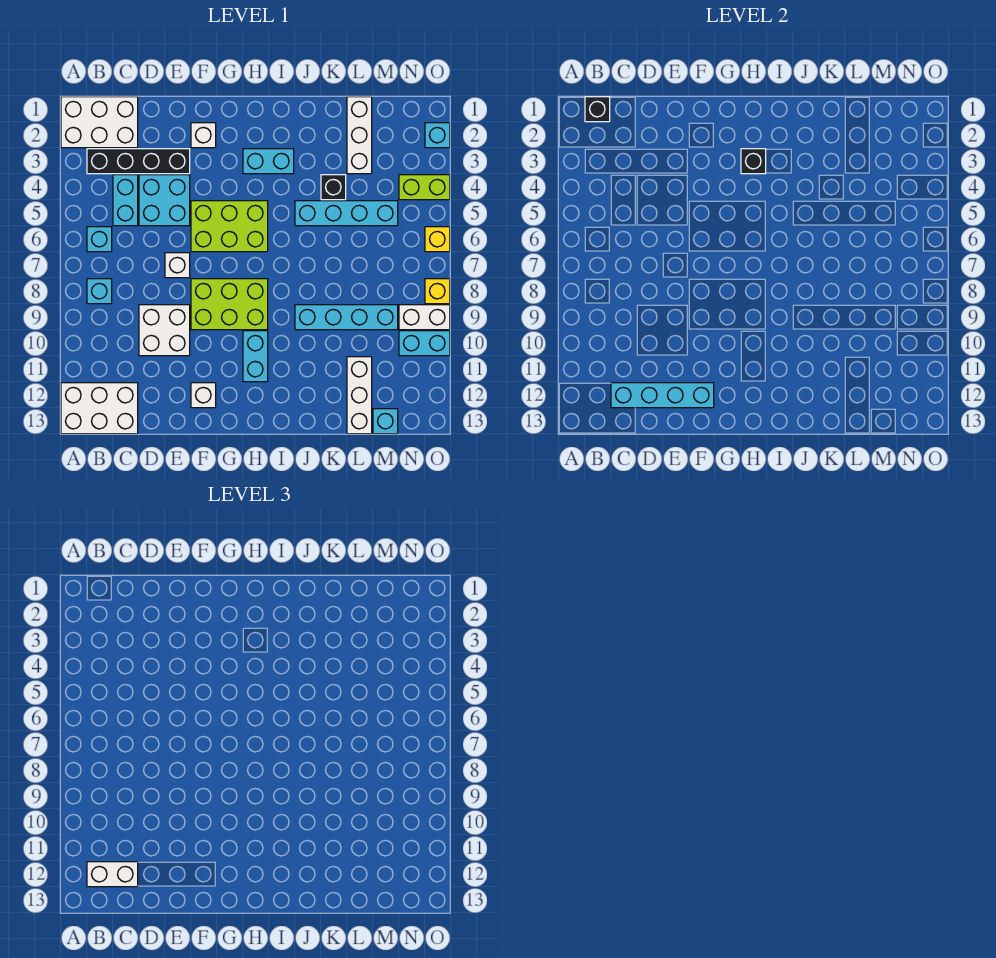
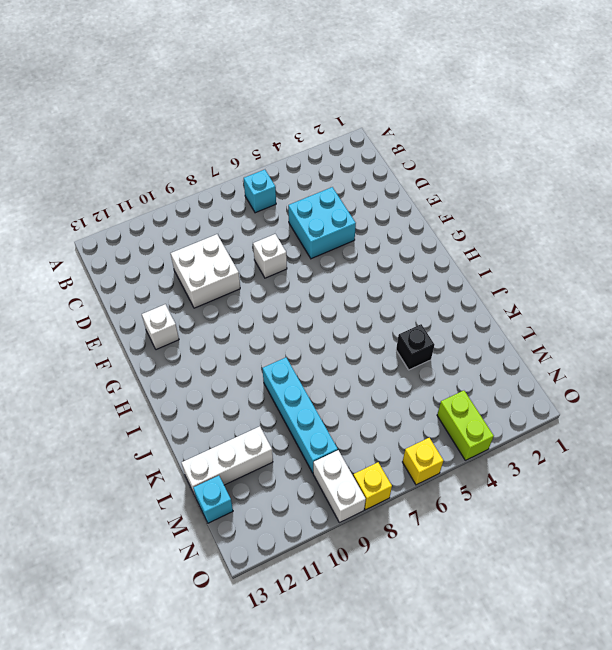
none -> white 2x3 brick [61,97,138,148]
none -> white 2x3 brick [61,383,138,434]
none -> black 1x4 brick [87,149,190,174]
none -> cyan 1x1 brick [87,279,112,304]

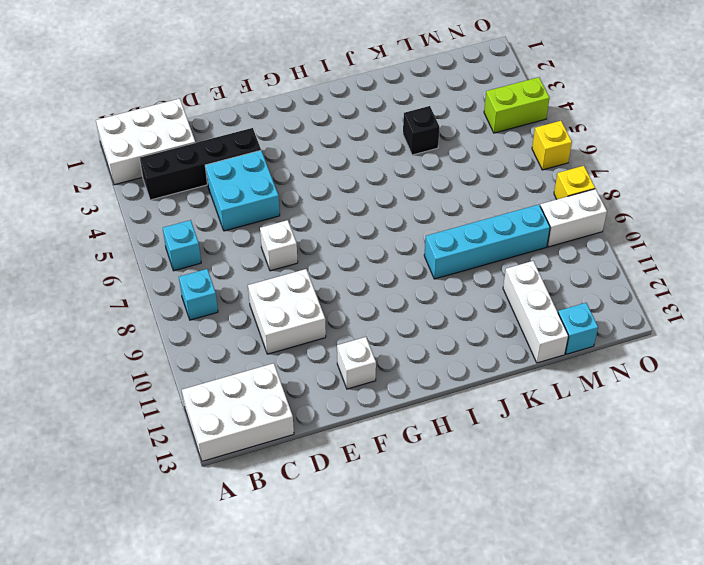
none -> cyan 1x2 brick [113,175,138,226]
none -> white 1x1 brick [191,123,216,148]
none -> lime 2x3 brick [191,201,268,252]
none -> lime 2x3 brick [191,279,268,330]

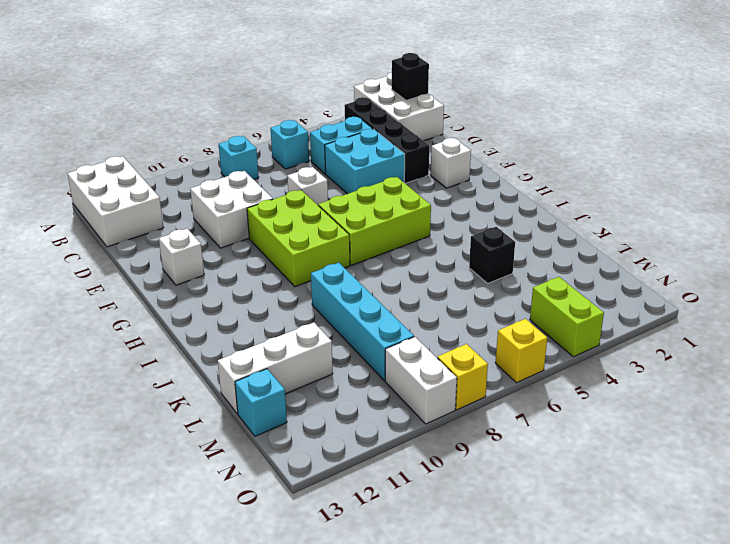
lime 2x3 brick [318,177,431,265] -> lime 2x3 brick turned to [191,201,268,252]
none -> cyan 1x2 brick [243,149,294,174]
none -> cyan 1x2 brick [243,331,268,382]
none -> cyan 1x4 brick [295,201,398,226]
none -> white 1x3 brick [347,97,372,174]

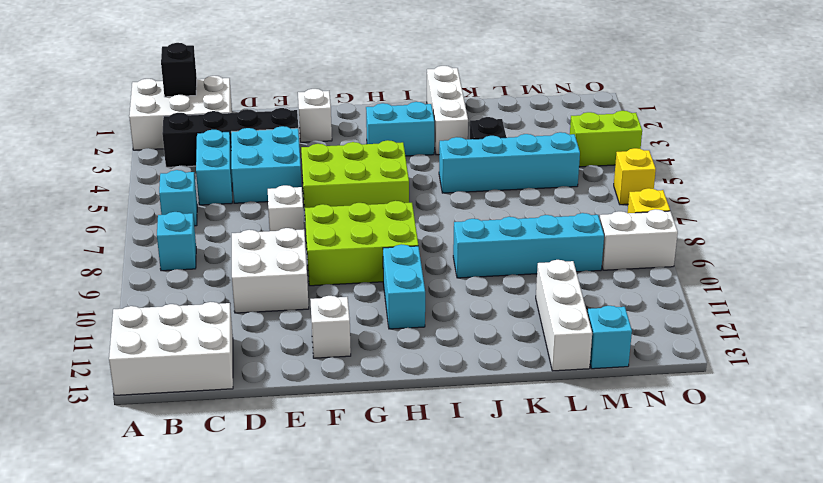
white 1x3 brick [427,66,468,155] -> white 1x3 brick moved to [347,97,372,174]
none -> cyan 1x2 brick [399,331,450,356]
none -> cyan 1x1 brick [425,123,450,148]
none -> cyan 1x4 brick [611,383,714,408]
none -> black 1x1 brick [741,149,766,174]

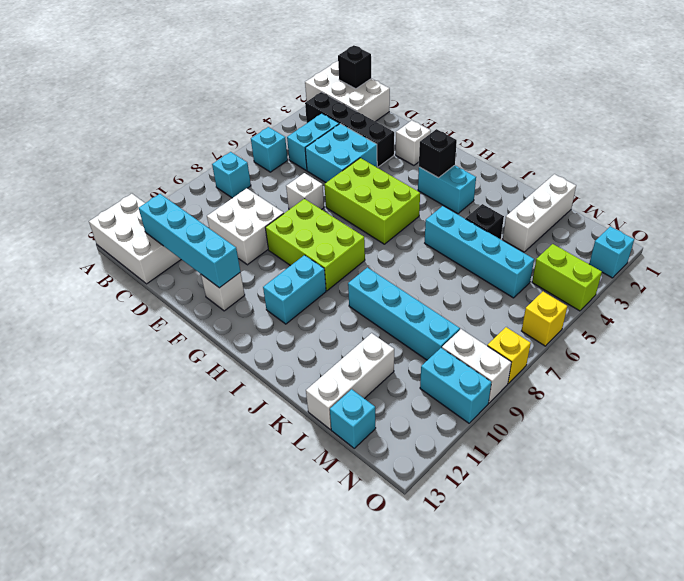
none -> white 1x2 brick [87,862,138,887]

